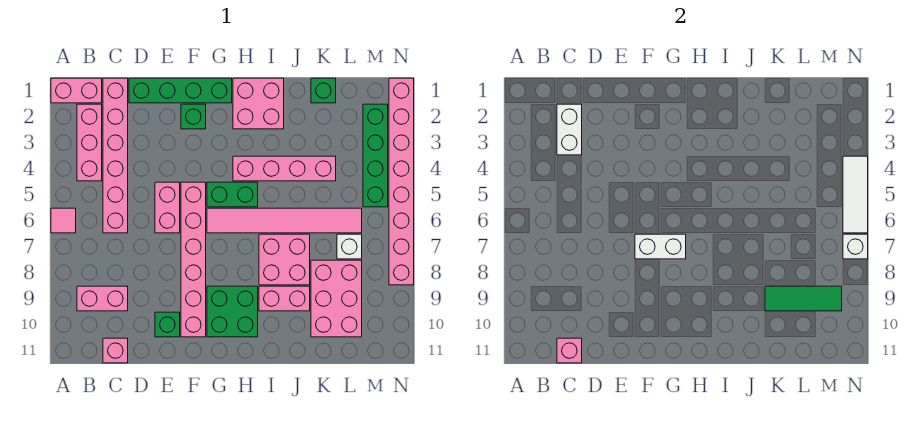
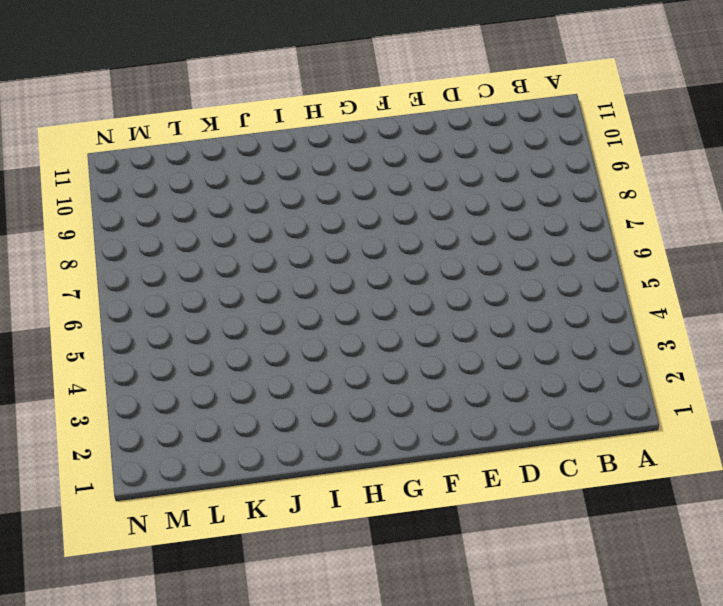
none -> pink 1x2 brick [51,78,102,103]
none -> pink 1x1 tile [51,208,76,233]
none -> pink 1x3 brick [77,104,102,181]

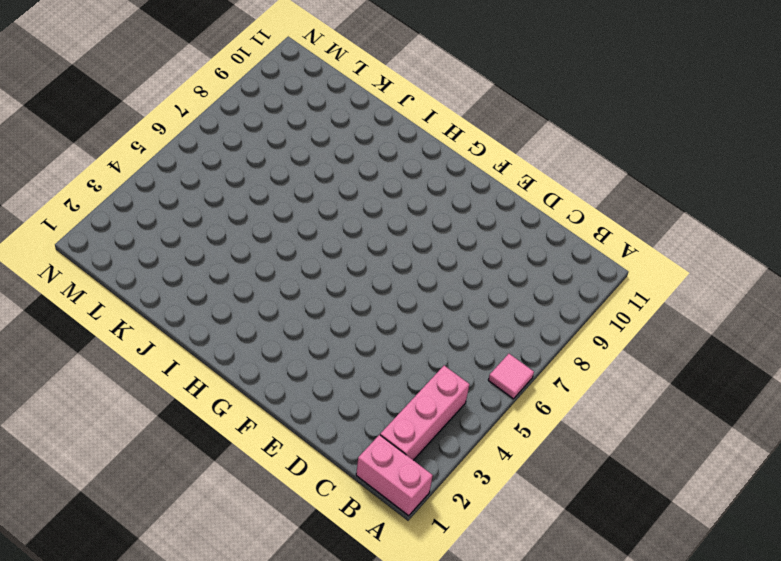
none -> pink 1x2 brick [77,286,128,311]
none -> pink 1x6 brick [103,78,128,233]
none -> pink 1x1 brick [103,338,128,363]

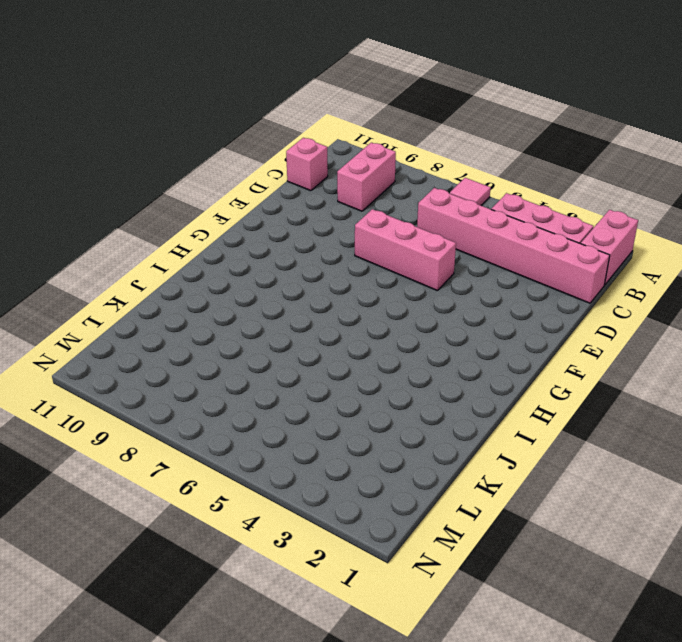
pink 1x3 brick [355,209,456,291] -> pink 1x2 brick [155,182,180,233]
none -> green 1x4 brick [129,78,232,103]
none -> green 1x1 brick [155,312,180,337]
none -> green 1x1 brick [181,104,206,129]

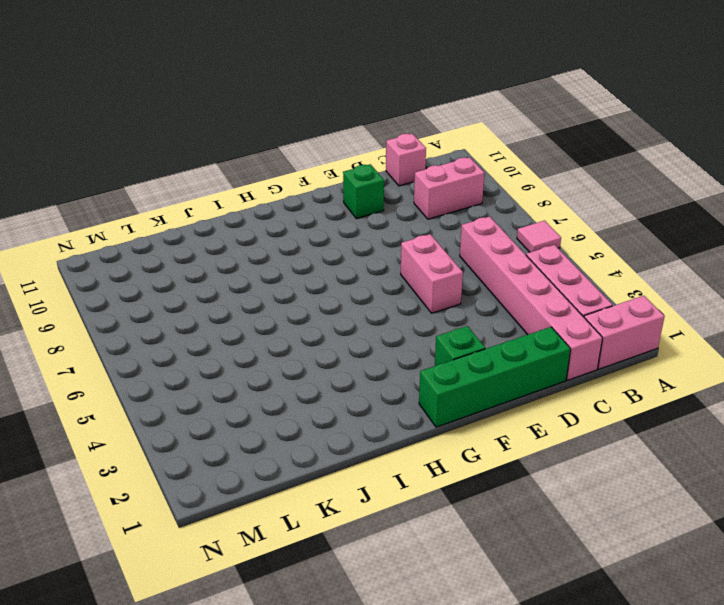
none -> pink 1x6 brick [181,182,206,337]
none -> green 1x2 brick [207,182,258,207]
none -> pink 1x6 tile [207,208,362,233]

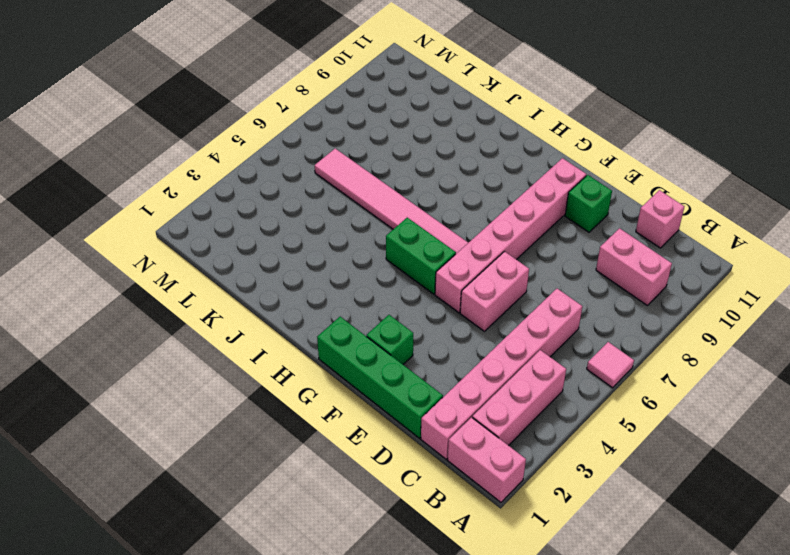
none -> green 2x2 brick [207,286,258,337]
none -> pink 2x2 brick [233,78,284,129]
none -> pink 1x4 brick [233,156,336,181]

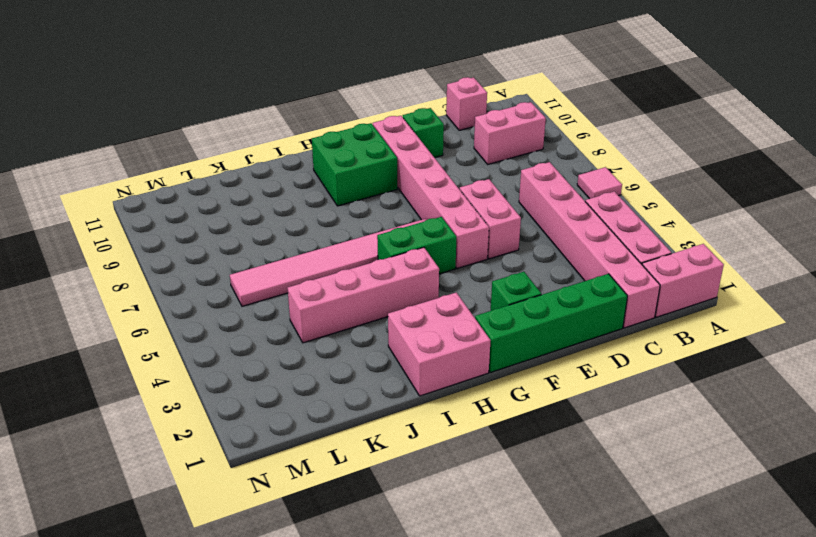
none -> pink 2x2 brick [259,234,310,285]
none -> pink 1x2 brick [259,286,310,311]
none -> green 1x1 brick [311,78,336,103]

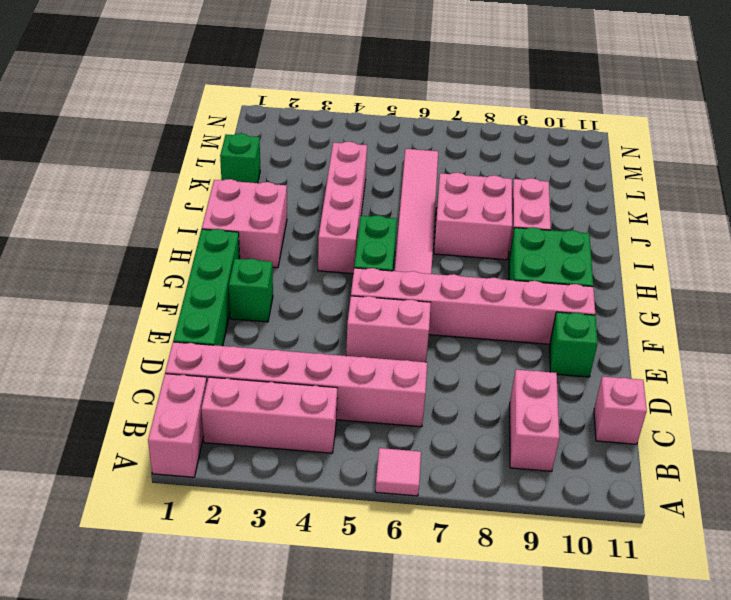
none -> pink 2x3 brick [311,260,362,337]
none -> white 1x1 brick [337,234,362,259]
none -> green 1x4 brick [363,104,388,207]

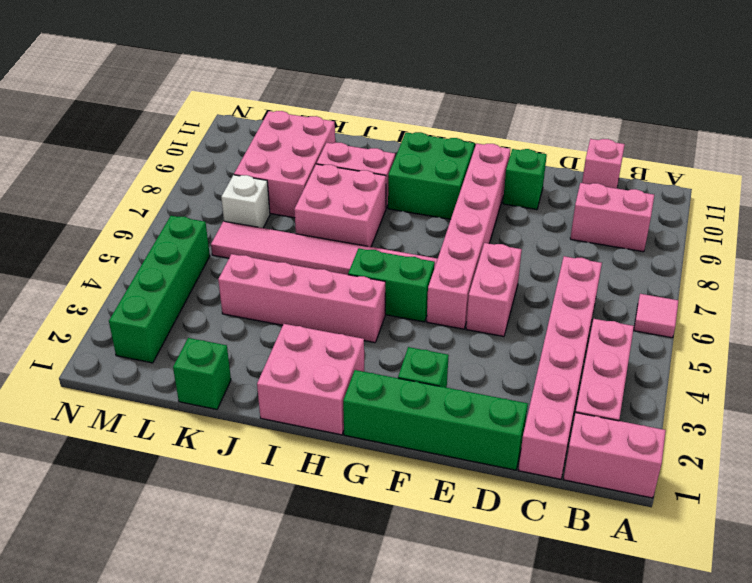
none -> pink 1x8 brick [389,78,414,285]
none -> white 1x2 brick [557,104,582,155]
none -> pink 1x1 brick [557,338,582,363]

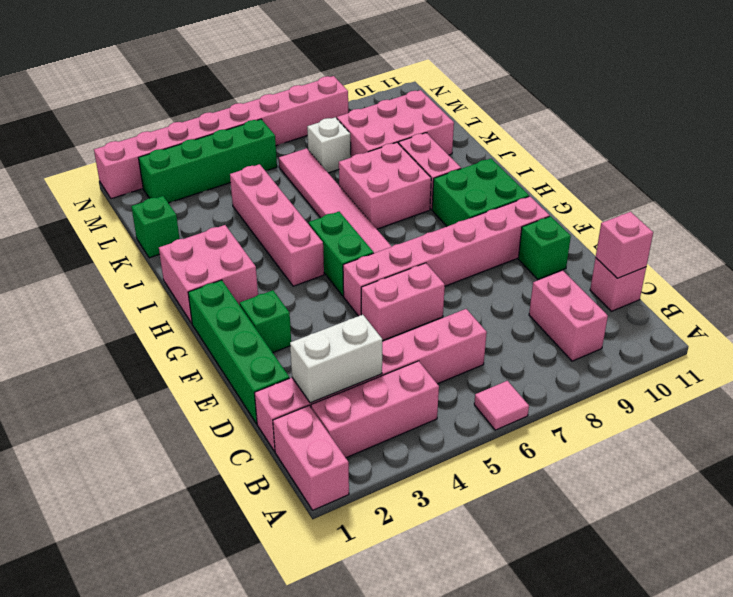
none -> white 1x2 brick [635,234,686,259]
none -> green 1x3 tile [765,286,842,311]
none -> white 1x3 tile [843,156,868,233]

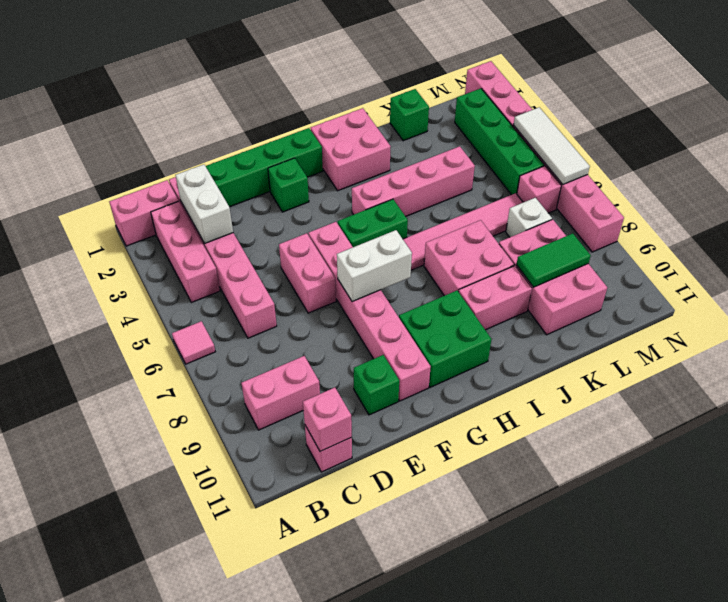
green 1x2 tile [516,233,591,287] -> green 1x3 tile [765,286,842,311]
pink 1x1 brick [517,166,561,213] -> none
none -> white 1x1 brick [843,234,868,259]

